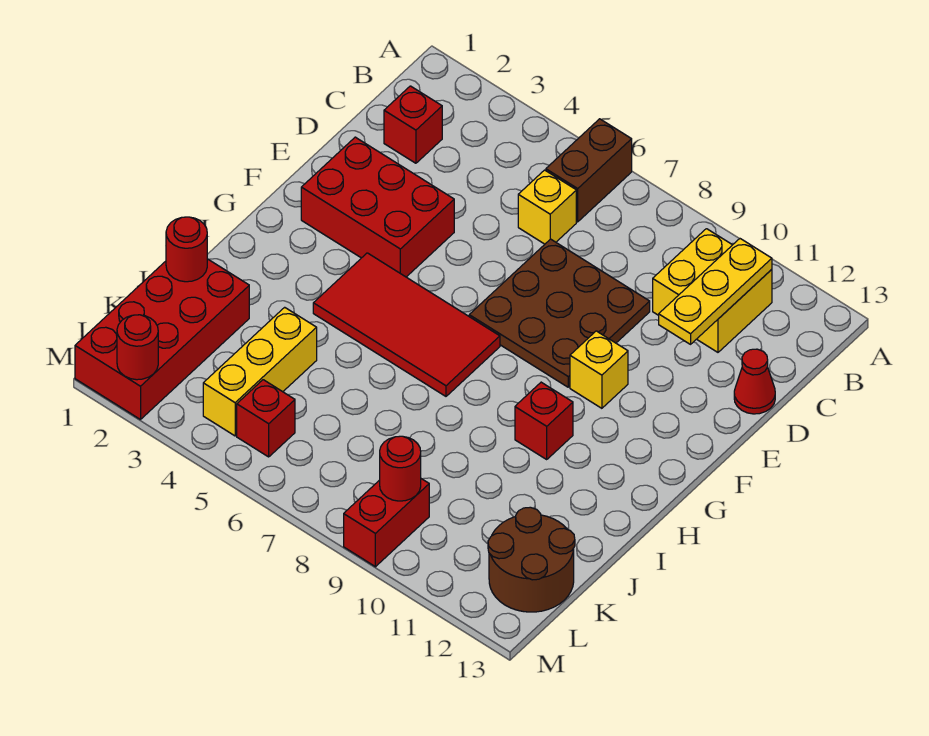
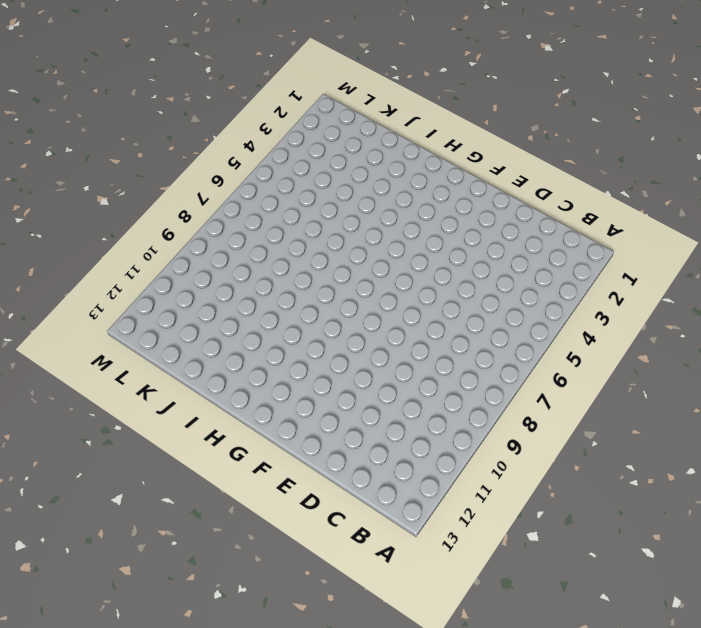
none -> brown 1x2 brick [546,119,632,222]
none -> yellow 2x2 brick [653,229,772,352]
none -> red 1x1 brick [384,86,442,163]

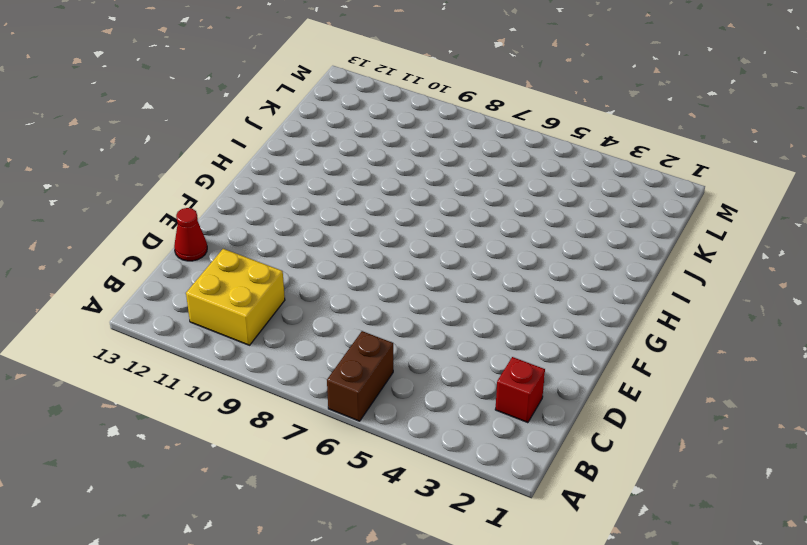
none -> yellow 1x1 brick [518,170,576,244]
none -> brown 3x3 plate [469,239,650,387]
none -> red 2x3 brick [301,137,454,277]

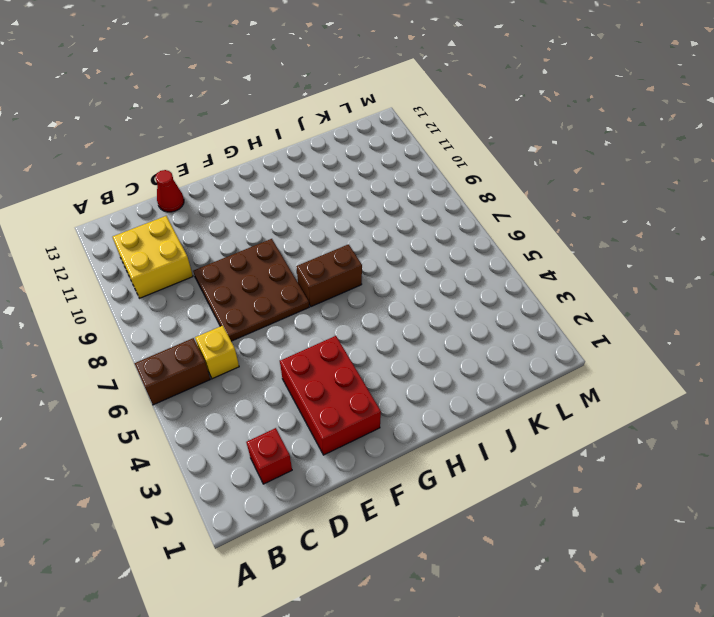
brown 1x2 brick [296,244,362,307] -> red 2x4 tile [313,253,500,396]
none -> yellow 1x1 brick [570,331,628,408]
none -> red 1x1 brick [515,382,573,459]
none -> red 2x4 brick [75,259,249,420]

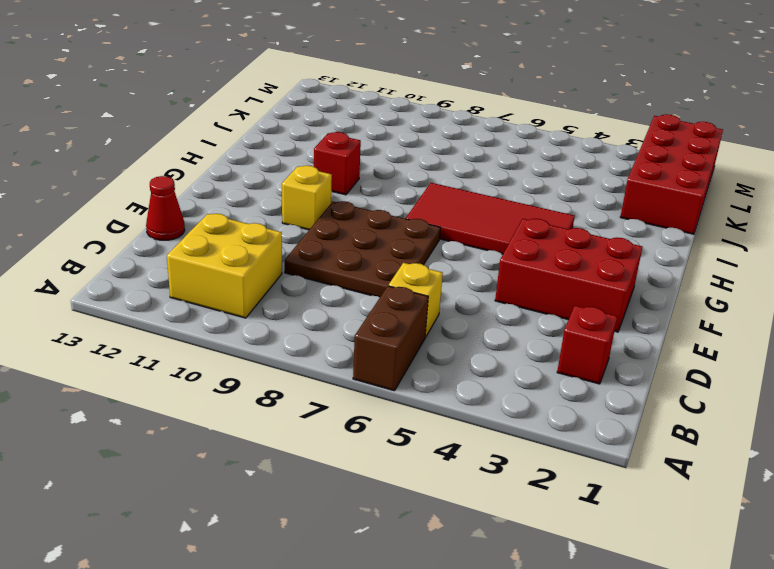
none -> yellow 1x3 brick [203,307,317,436]
none -> brown 2x2 round brick [488,507,575,612]
none -> red 1x1 brick [237,380,295,457]

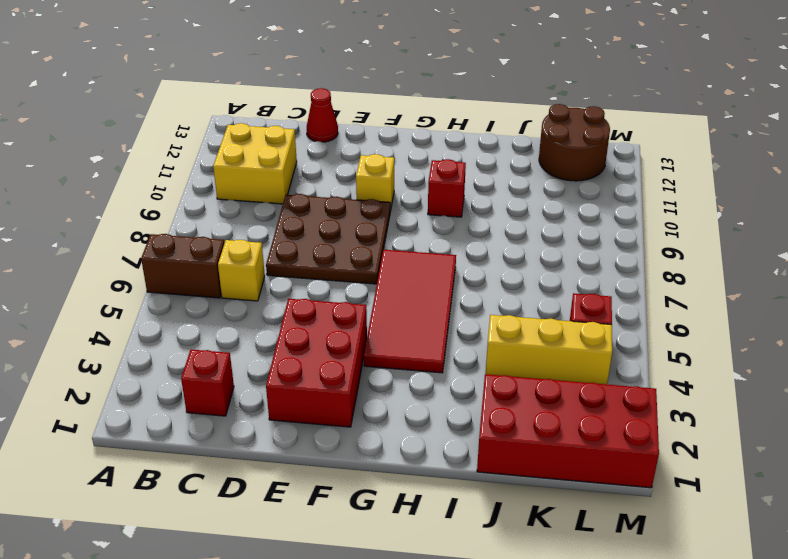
none -> red 1x2 brick [344,479,429,567]
none -> yellow 1x3 plate [659,239,772,344]
none -> red 1x1 round brick [166,217,207,282]

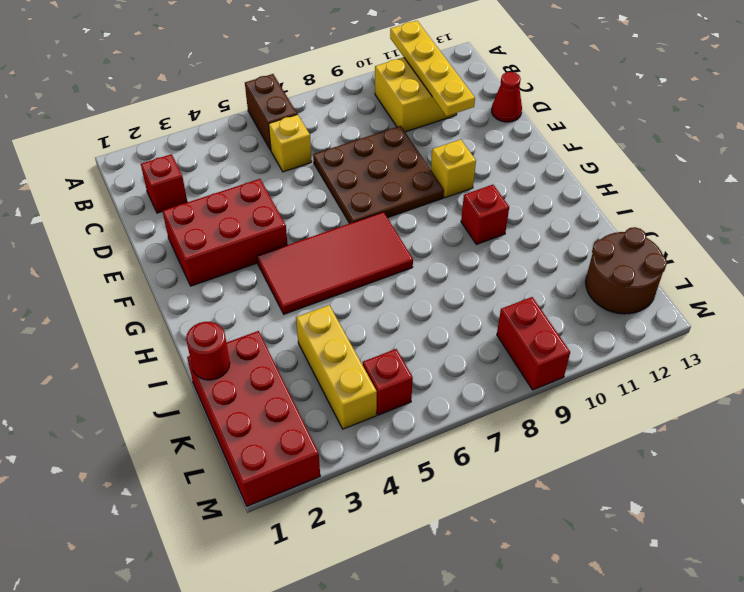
yellow 1x4 plate [390,21,475,116] -> yellow 1x3 plate [659,239,772,344]
none -> red 1x1 round brick [380,436,421,501]
none -> red 1x1 round brick [117,315,158,380]

